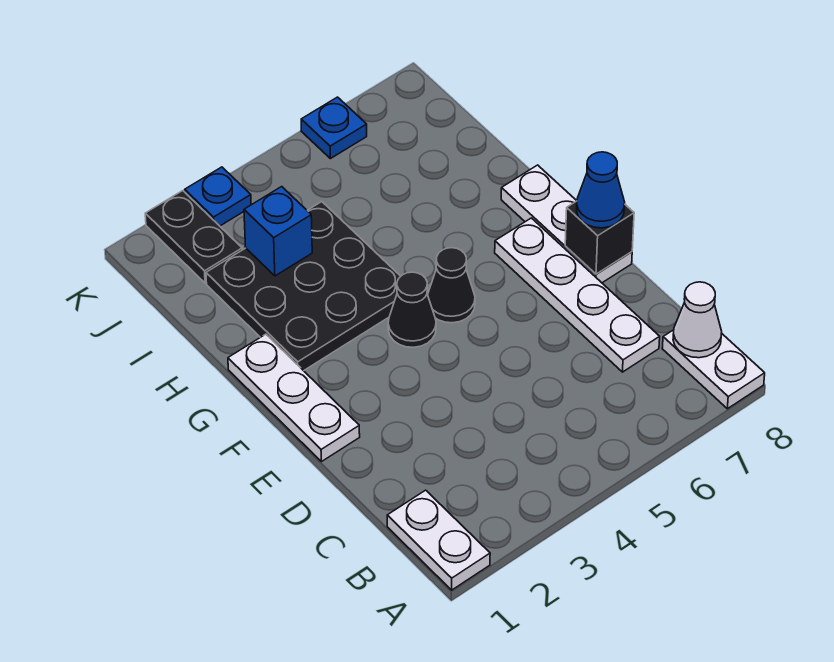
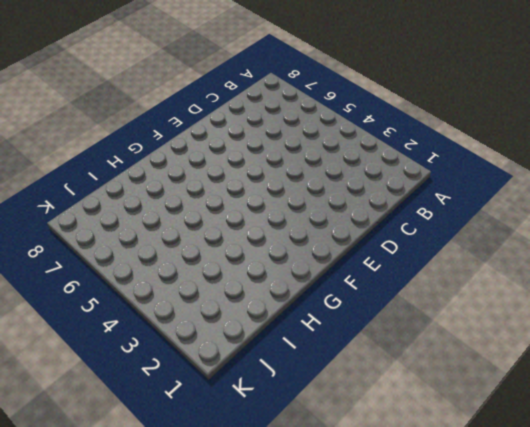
none -> white 1x2 plate [387,490,490,590]
none -> white 1x2 plate [662,330,765,409]
none -> white 1x4 plate [495,218,660,372]

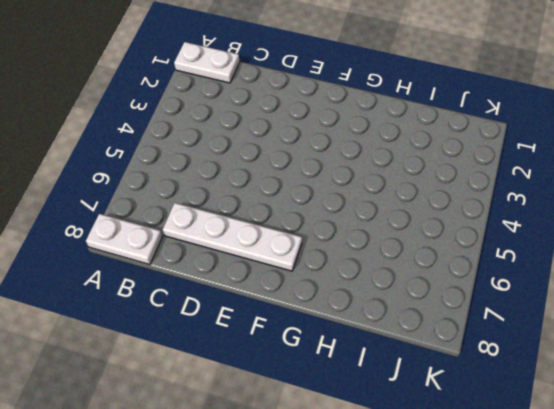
none -> white 1x3 plate [228,334,360,462]
none -> white 1x3 plate [501,165,632,283]
none -> black 1x1 cone [388,272,436,347]

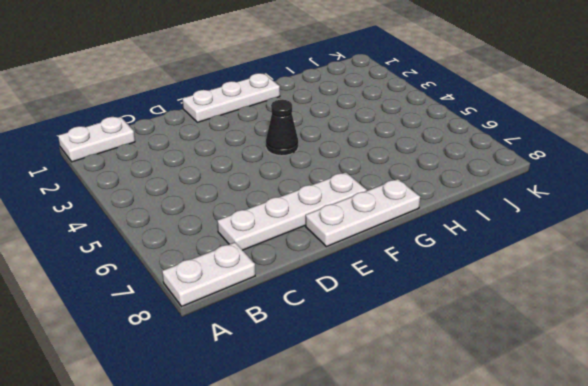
none -> black 1x1 cone [428,248,475,323]
none -> black 3x3 plate [206,202,401,371]
none -> black 1x2 plate [145,191,242,283]

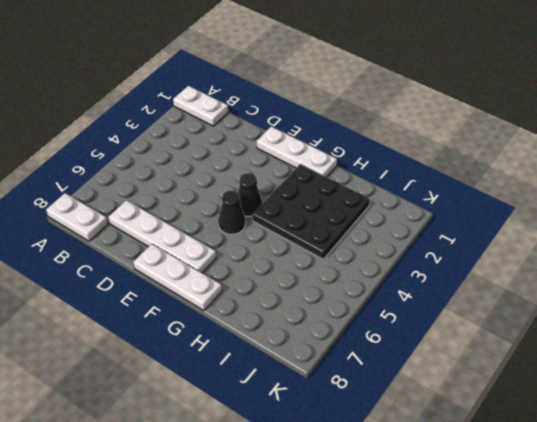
none -> black 1x2 plate [145,191,242,283]
none -> blue 1x1 plate [185,167,251,226]
none -> blue 1x1 plate [301,97,367,159]

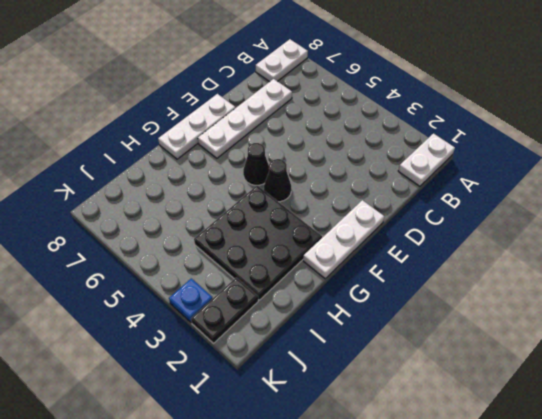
none -> blue 1x1 plate [301,97,367,159]
none -> white 1x1 cone [673,282,722,358]
none -> black 1x1 brick [565,201,634,274]

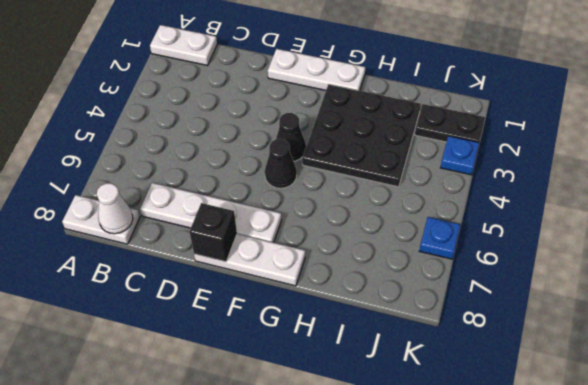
none -> blue 1x1 brick [244,187,312,276]
none -> blue 1x1 cone [576,152,625,228]

